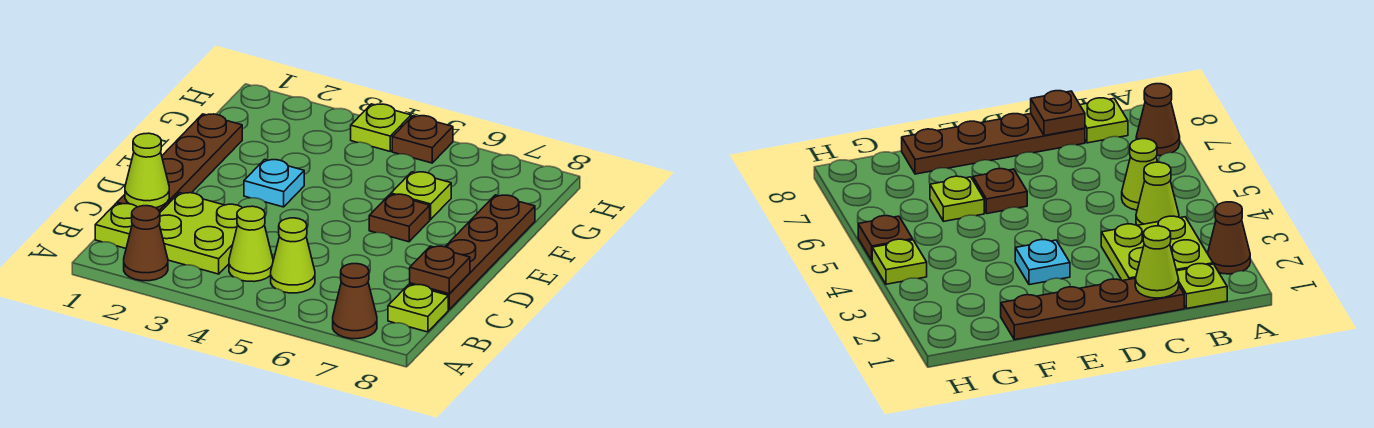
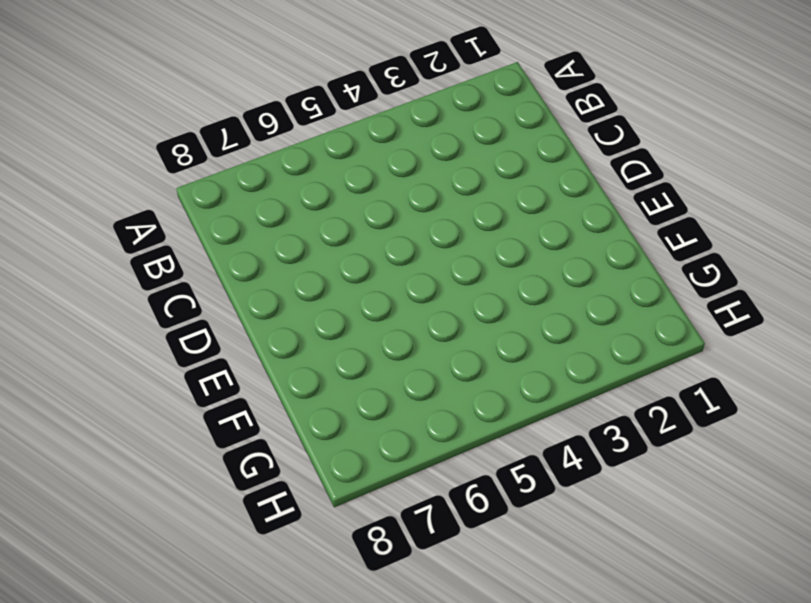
none -> brown 1x1 cone [124,206,168,281]
none -> brown 1x1 cone [333,264,377,339]
none -> lime 1x1 plate [95,203,137,248]

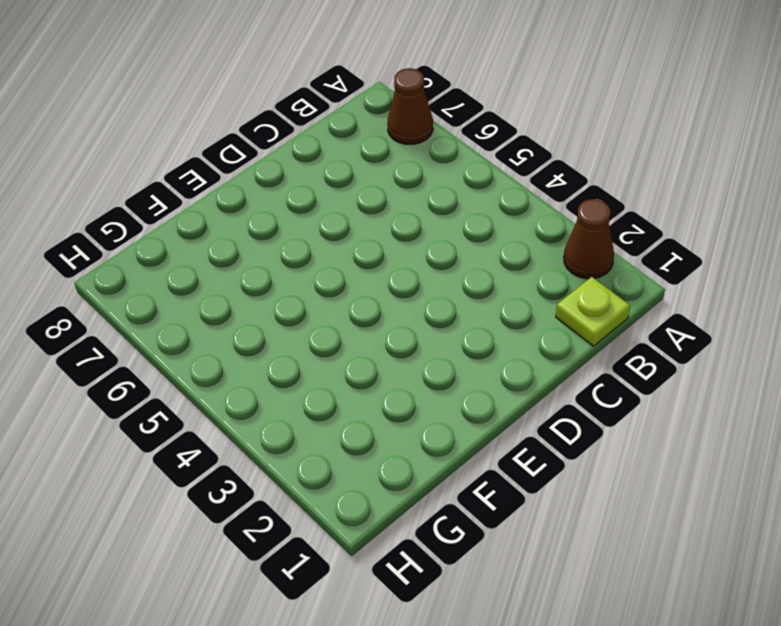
none -> lime 2x2 plate [159,193,242,274]
none -> lime 1x1 cone [229,206,273,281]
none -> lime 1x1 cone [271,218,315,293]

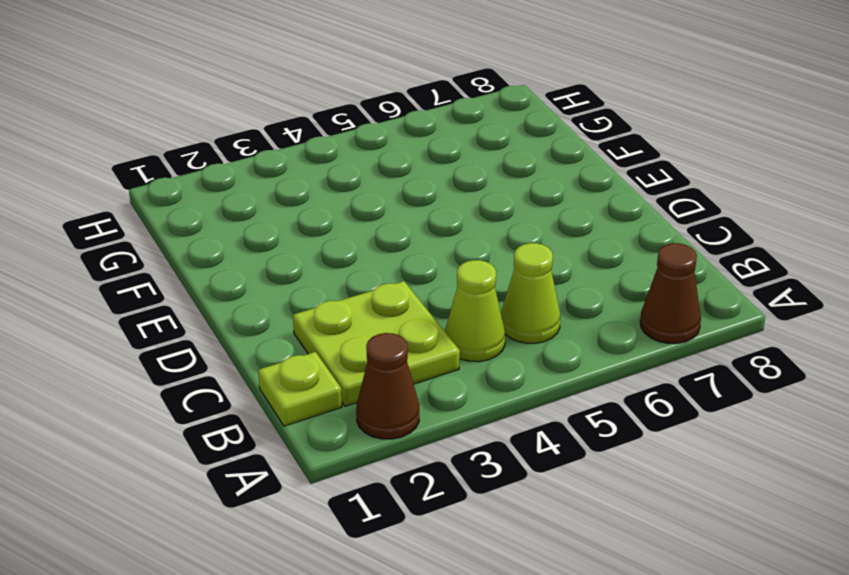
none -> lime 1x1 plate [388,285,448,332]
none -> brown 1x4 plate [117,114,242,212]
none -> brown 1x4 plate [410,195,535,309]

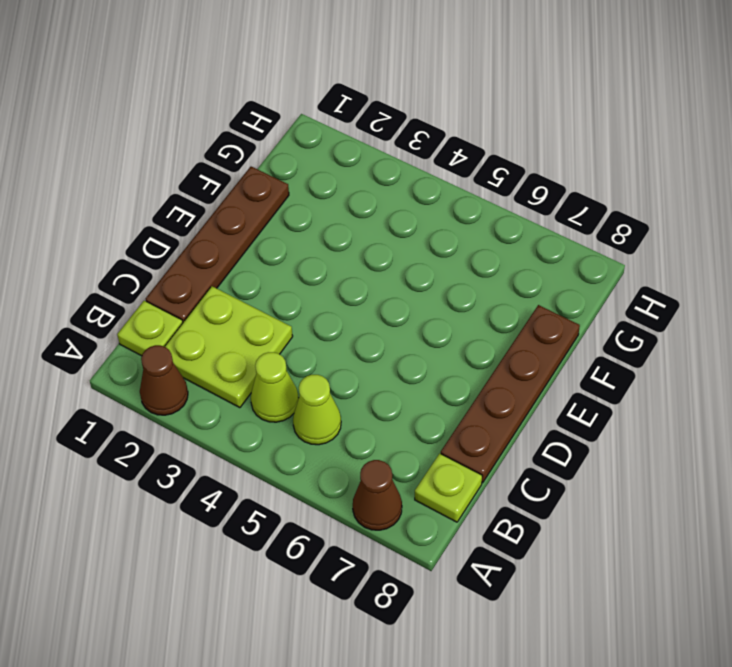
none -> cyan 1x1 plate [244,160,304,207]
none -> brown 1x1 plate [369,194,430,242]
none -> lime 1x1 plate [391,172,451,219]

